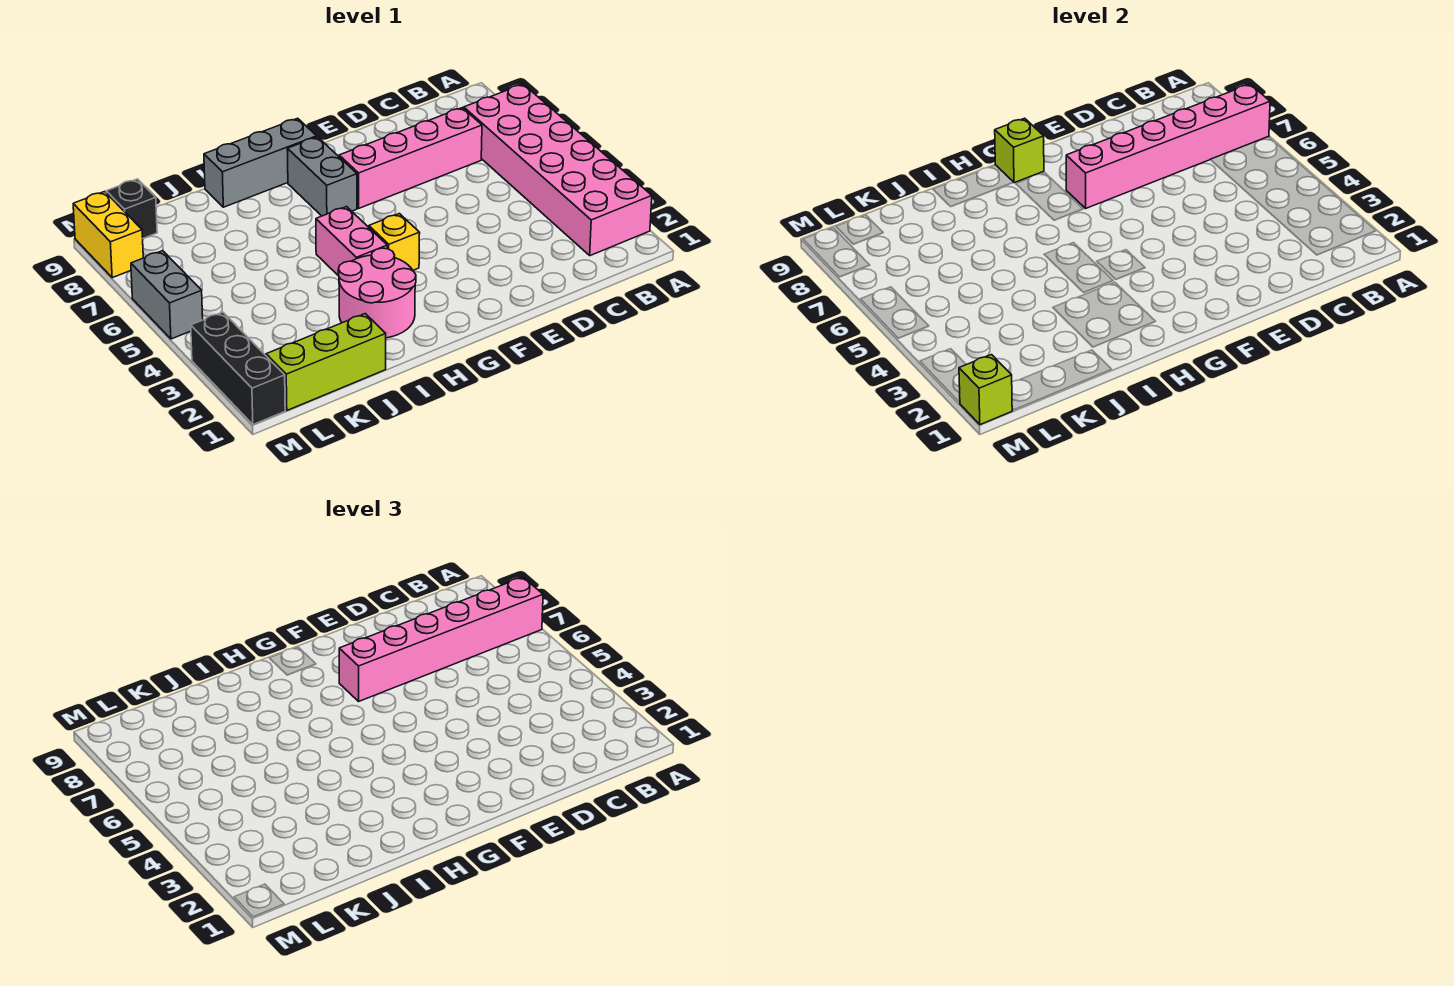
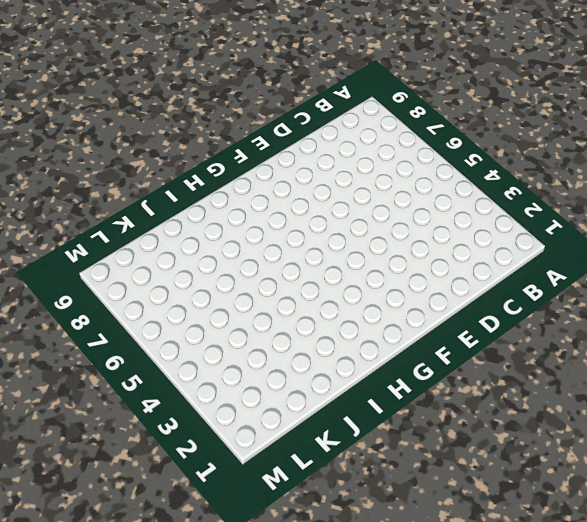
none -> pink 2x6 brick [464,84,652,256]
none -> pink 1x4 brick [339,108,482,208]
none -> yellow 1x1 brick [369,214,420,270]

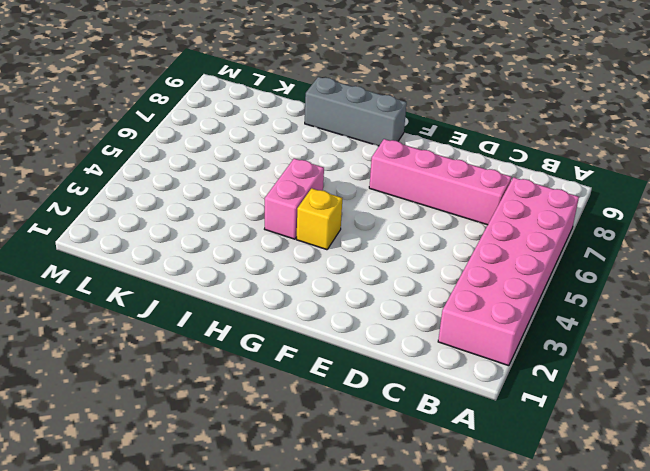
none -> grey 1x2 brick [287,137,357,216]
none -> pink 2x2 round brick [338,248,416,338]
none -> lime 1x3 brick [266,314,386,410]

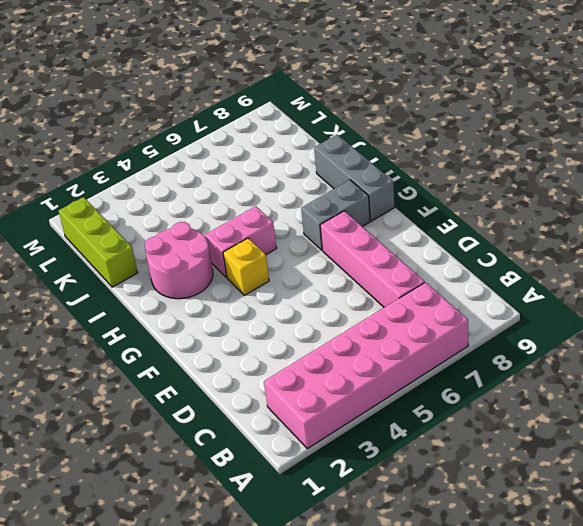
none -> black 1x1 brick [106,179,157,238]
none -> black 1x3 brick [191,312,285,425]
none -> grey 1x2 brick [131,251,203,339]

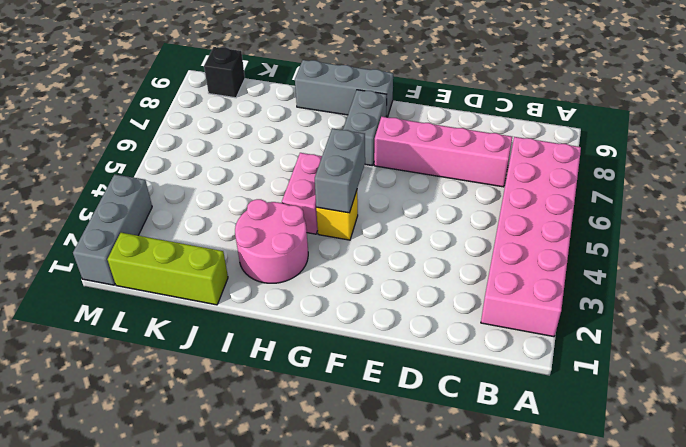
grey 1x2 brick [315,128,365,213] -> grey 1x2 brick moved to [131,251,203,339]
grey 1x3 brick [73,174,152,285] -> black 1x3 brick [191,312,285,425]
none -> yellow 1x2 brick [73,192,143,278]
none -> pink 1x6 brick [1066,84,1270,208]
none -> lime 1x1 brick [995,118,1044,183]

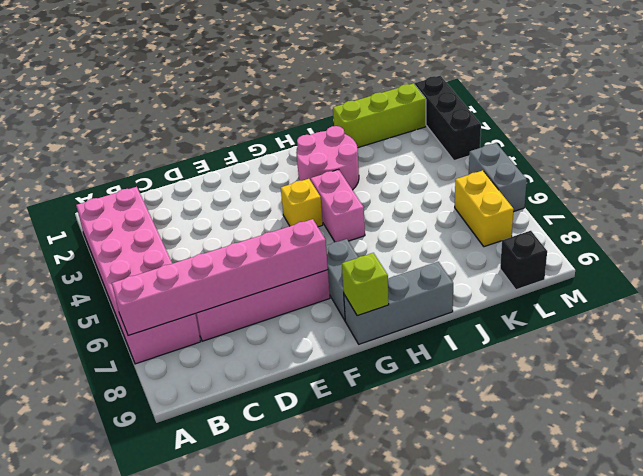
yellow 1x2 brick [455,170,514,247] -> yellow 1x2 brick moved to [73,192,143,278]
none -> lime 1x1 brick [959,355,1012,425]
none -> pink 1x6 brick [339,577,543,701]

